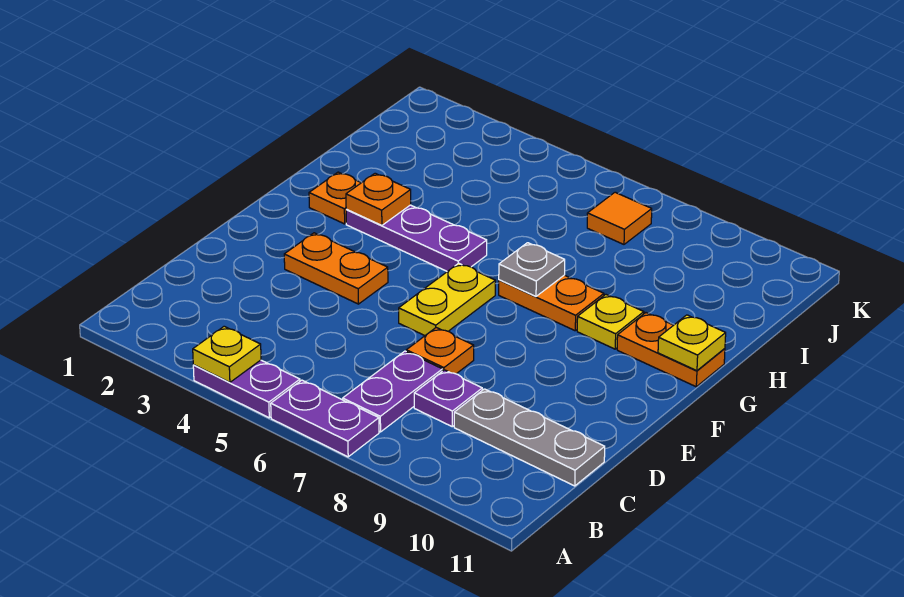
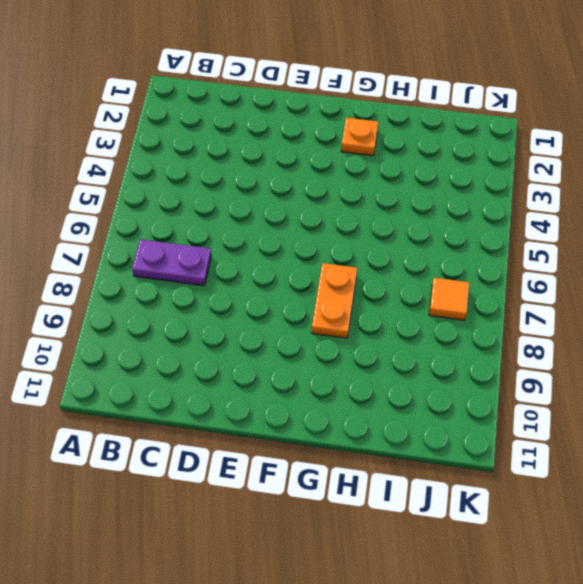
none -> purple 1x2 plate [193,360,300,418]
none -> purple 1x2 plate [271,380,379,457]
none -> purple 1x1 plate [414,370,482,427]

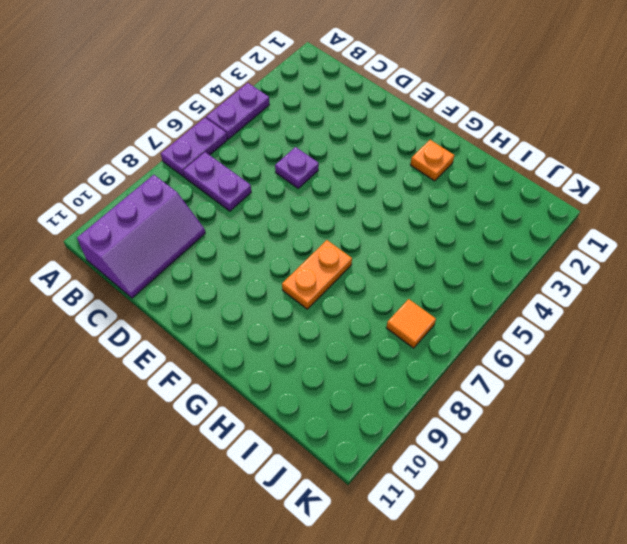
purple 2x3 slope [77,175,205,298] -> grey 1x3 plate [454,389,605,486]
purple 1x1 plate [275,147,319,188] -> purple 1x1 plate moved to [414,370,482,427]
none -> orange 1x1 plate [406,328,474,374]
none -> orange 1x2 plate [284,233,388,304]
none -> yellow 1x2 plate [399,263,495,336]

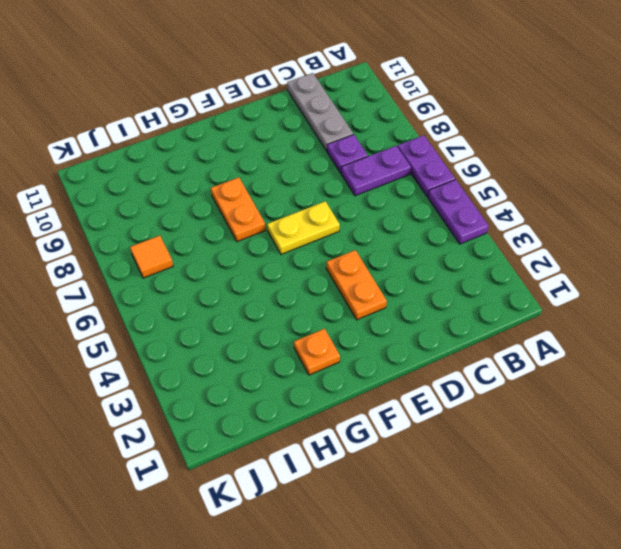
none -> orange 1x1 plate [406,328,474,374]
none -> purple 1x3 plate [346,205,487,271]
none -> yellow 1x1 plate [577,295,644,349]

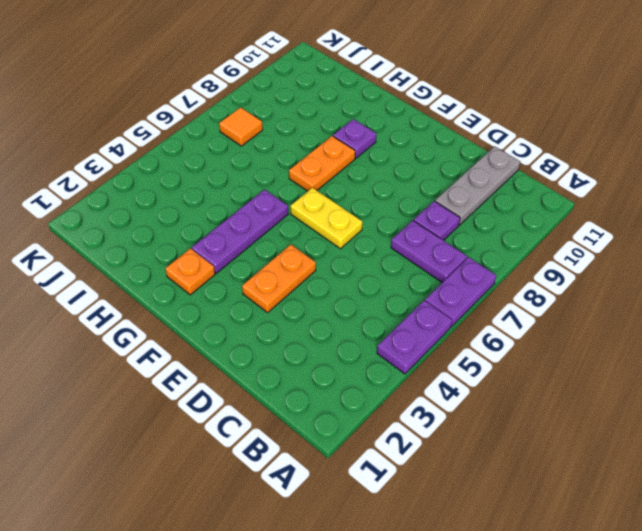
purple 1x1 plate [333,119,376,158] -> yellow 1x1 plate [577,295,644,349]
none -> orange 1x1 plate [406,328,474,374]
none -> orange 1x2 plate [617,313,725,387]
none -> yellow 1x1 plate [193,326,261,382]

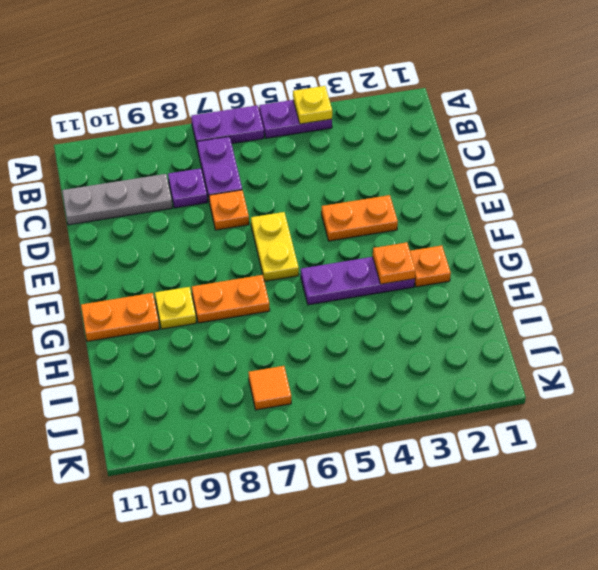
none -> grey 1x1 plate [499,243,565,296]
none -> yellow 1x1 plate [658,315,726,371]

